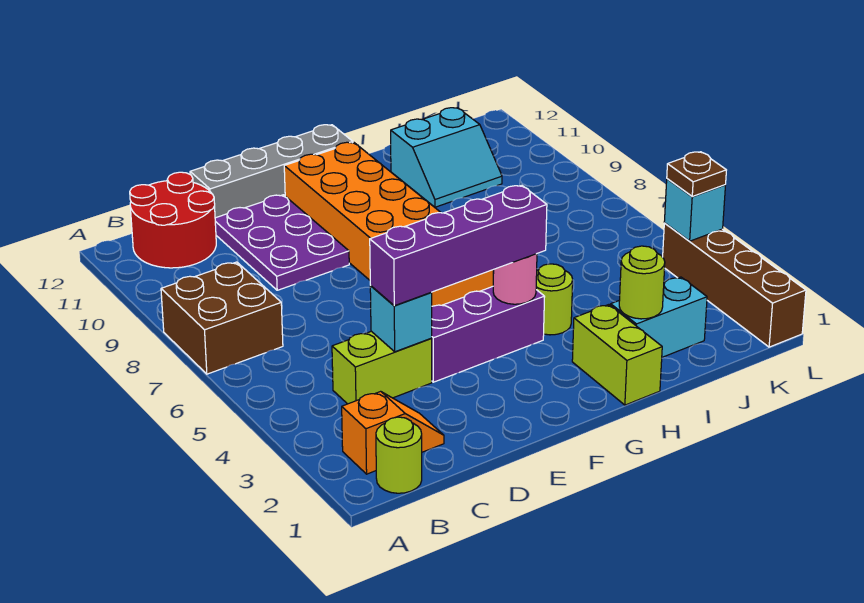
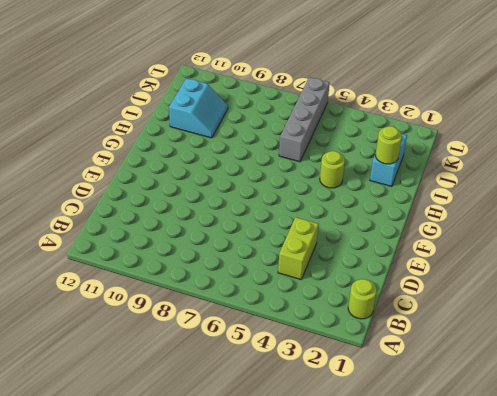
grey 1x4 brick [279,77,330,162] -> grey 1x4 brick moved to [190,125,353,218]
none -> brown 2x2 brick [161,262,283,374]
none -> orange 1x2 slope [342,391,444,474]
none -> red 2x2 round brick [130,172,216,268]

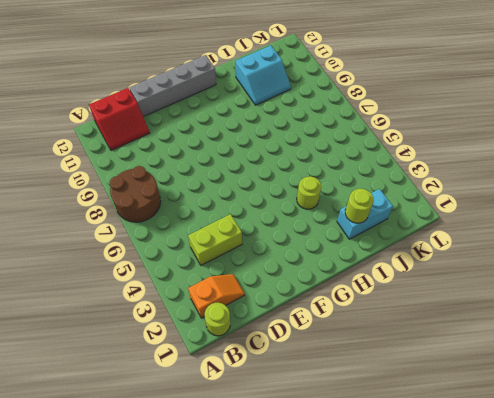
brown 2x2 round brick [110,166,161,222] -> brown 2x2 brick [161,262,283,374]
red 2x2 slope [89,88,150,150] -> red 2x2 round brick [130,172,216,268]
none -> purple 2x3 plate [215,195,349,290]
none -> purple 1x3 brick [431,287,545,382]
none -> orange 2x6 brick [284,142,493,306]

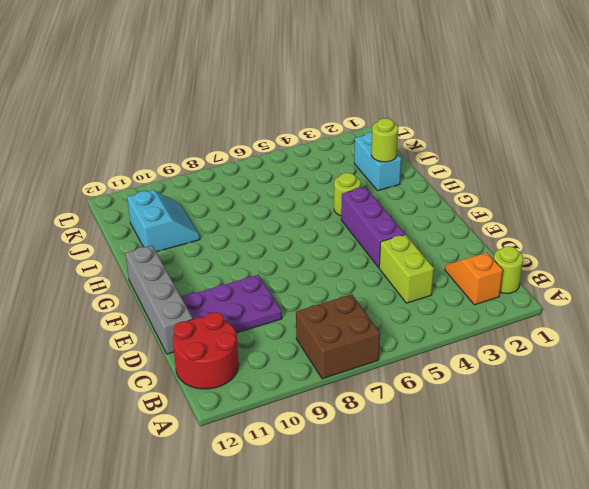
none -> orange 2x6 brick [284,142,493,306]
none -> lime 1x2 brick [572,305,662,405]
none -> brown 1x4 brick [663,223,806,347]

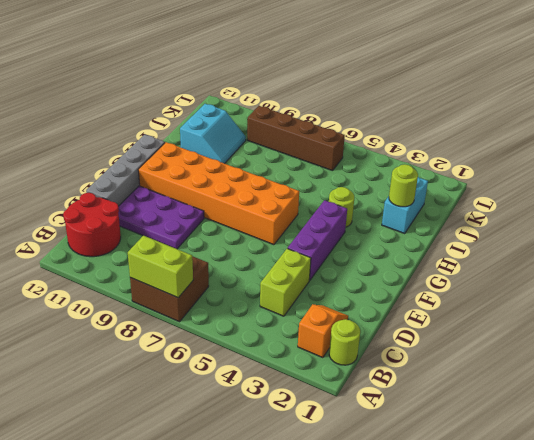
lime 1x2 brick [128,236,193,298] -> lime 1x2 brick moved to [572,305,662,405]
brown 1x4 brick [247,106,345,171] -> brown 1x4 brick moved to [663,223,806,347]
none -> cyan 1x1 brick [370,286,432,352]
none -> pink 1x1 round brick [493,254,537,304]
none -> cyan 1x1 brick [664,179,725,241]

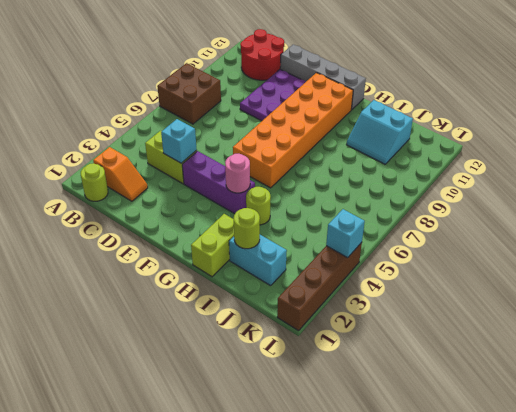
none -> purple 1x4 brick [370,185,547,306]
none -> brown 1x1 plate [667,152,726,196]

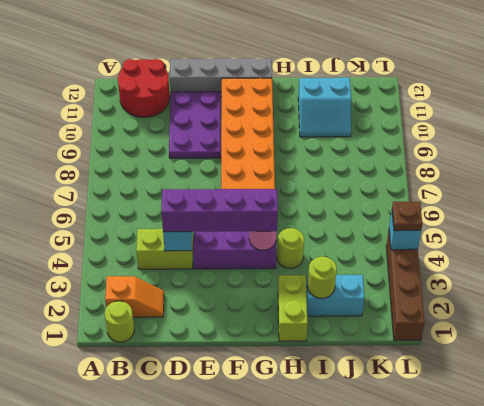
none -> brown 2x2 brick [161,262,283,374]

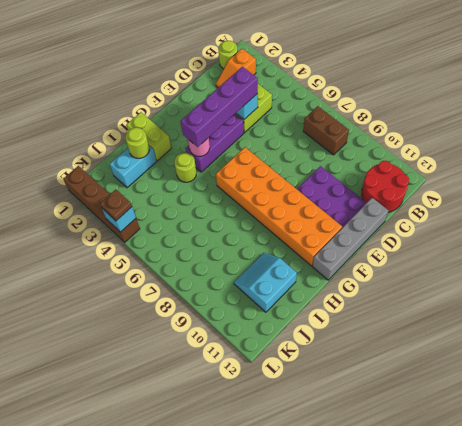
brown 1x2 brick [303,106,349,155] -> brown 2x2 brick [161,262,283,374]

